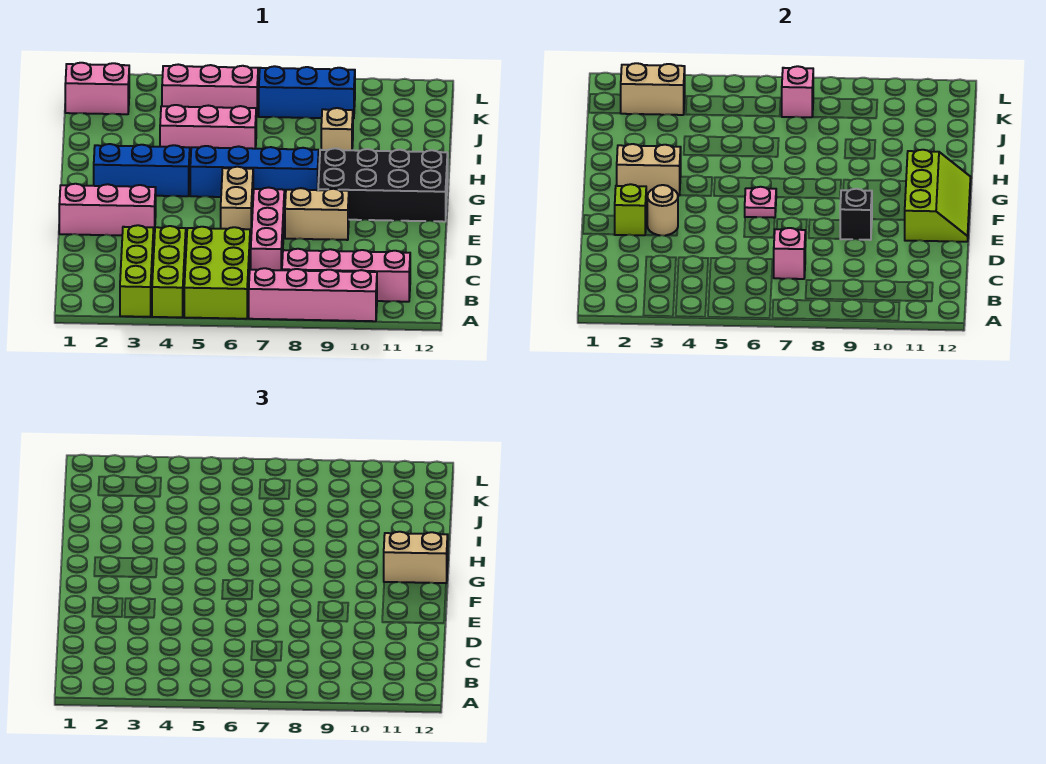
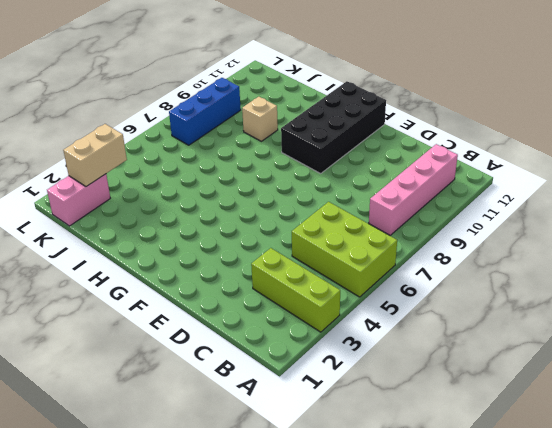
none -> lime 1x3 brick [152,226,186,317]
none -> pink 1x4 brick [249,268,377,321]
none -> pink 1x3 brick [251,188,284,270]

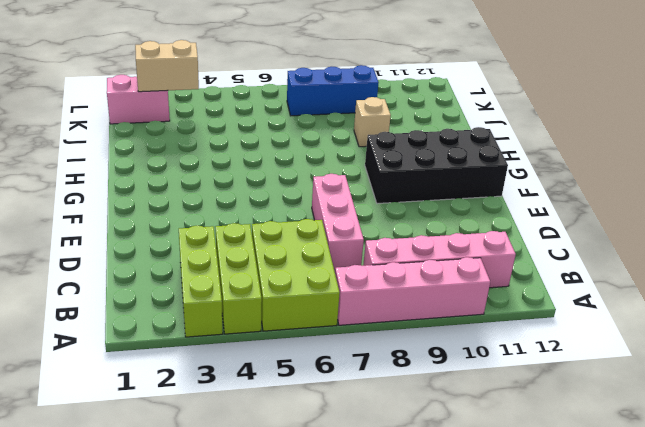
none -> pink 1x3 brick [59,184,156,236]
none -> tan 1x2 brick [221,167,253,238]
none -> tan 1x2 brick [285,188,349,240]

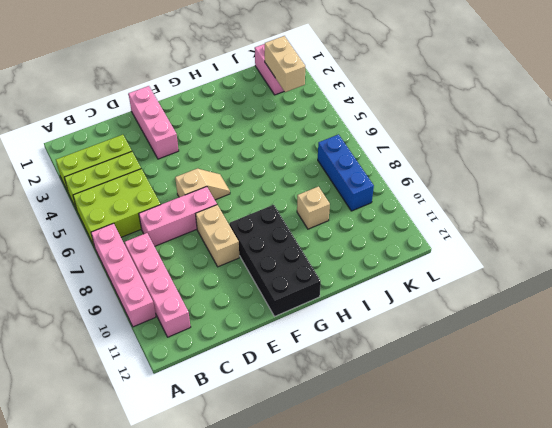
tan 1x2 slope [175,168,230,200] -> tan 1x2 brick [221,167,253,238]
none -> blue 1x3 brick [94,144,190,196]
none -> blue 1x4 brick [190,146,319,198]
none -> pink 1x3 brick [160,105,256,156]

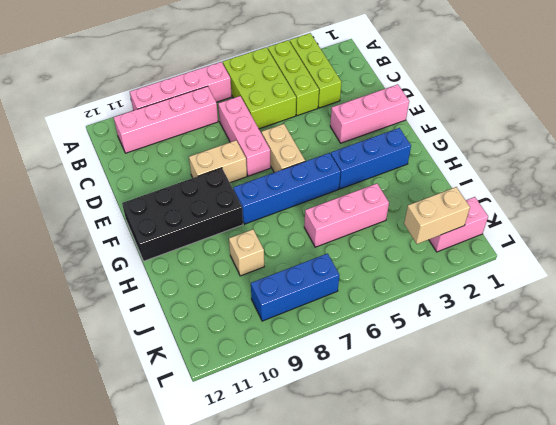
none -> pink 1x3 brick [162,64,258,117]
none -> pink 1x1 brick [774,228,805,279]
none -> lime 1x1 brick [614,184,646,235]

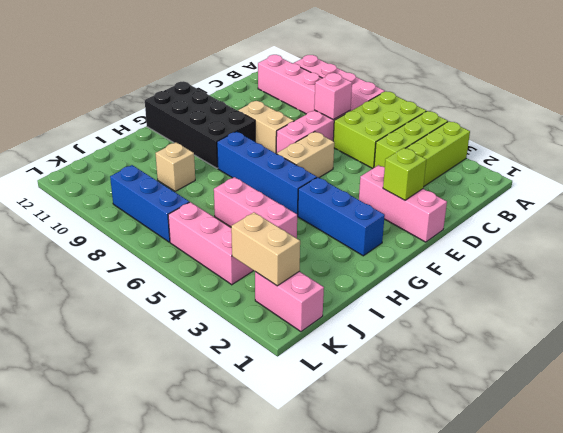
none -> tan 1x1 round brick [647,185,678,236]
none -> black 1x1 brick [840,189,872,240]
none -> lime 2x3 slope [905,150,971,242]

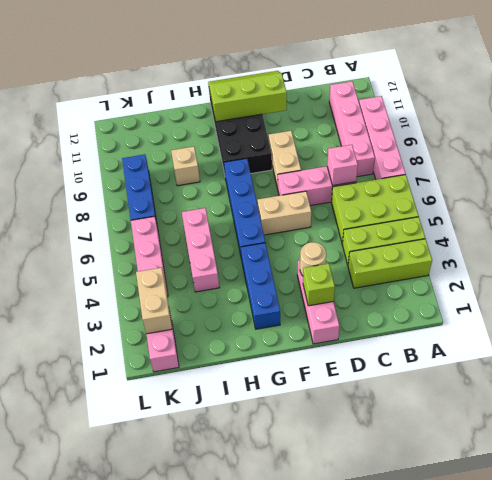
none -> black 1x1 brick [840,189,872,240]
none -> pink 1x1 plate [745,187,776,218]
none -> tan 1x2 brick [617,144,681,196]

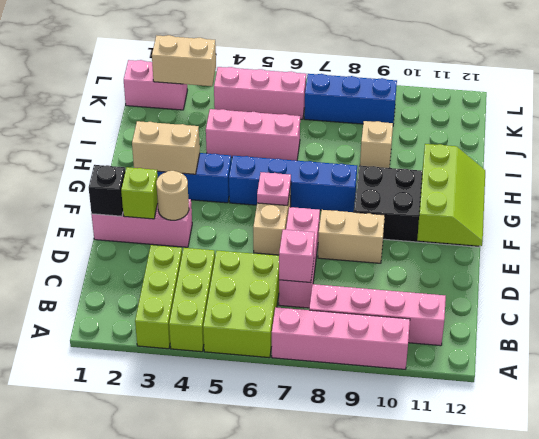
black 1x1 brick [89,165,125,216] -> black 1x1 brick moved to [840,189,872,240]
none -> pink 1x1 brick [782,66,813,117]
none -> tan 1x2 brick [384,532,448,583]

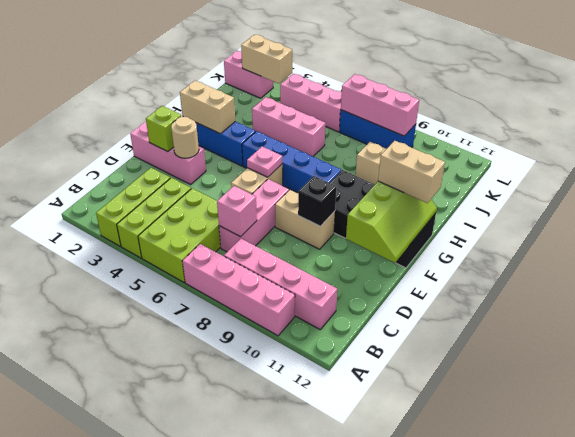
pink 1x3 brick [341,74,419,136] -> pink 1x1 brick [782,66,813,117]

